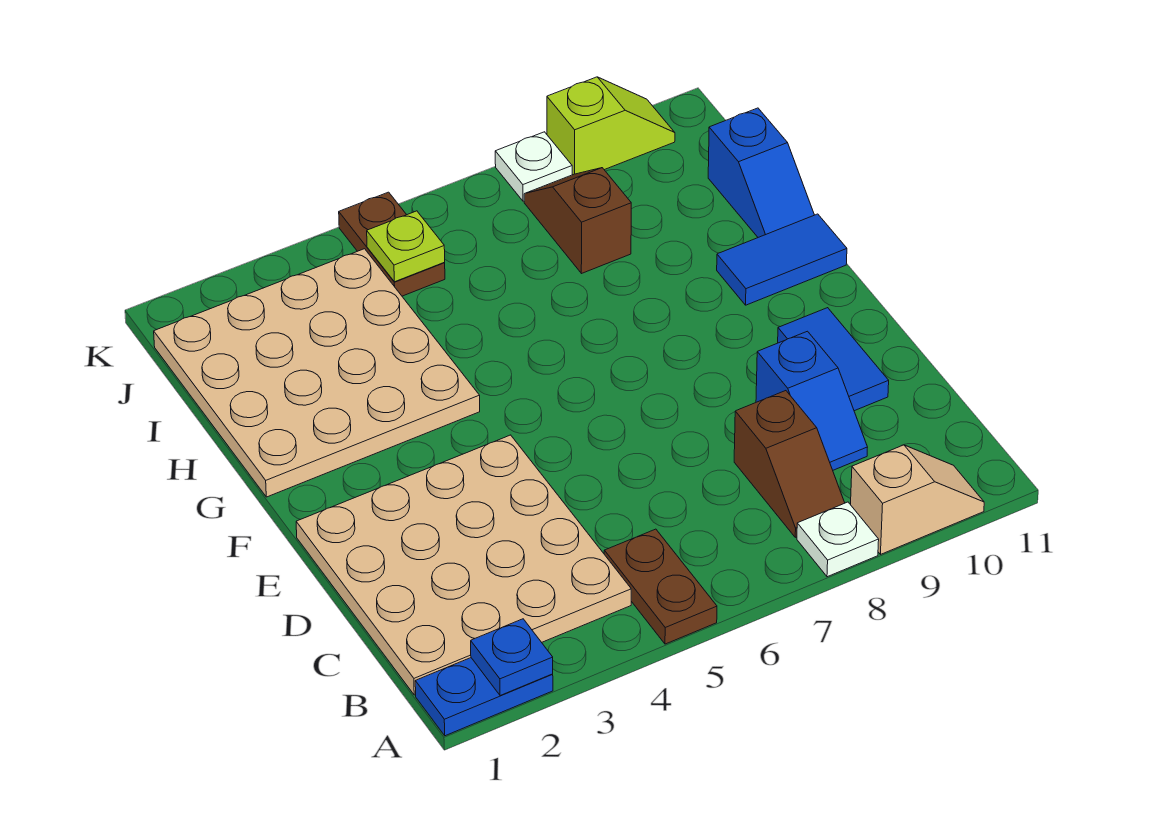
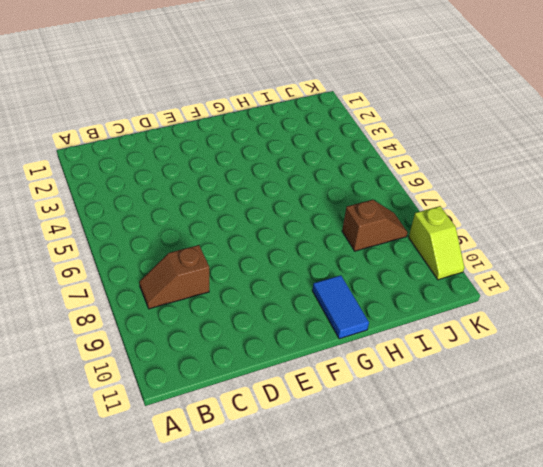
none -> blue 1x2 plate [415,658,553,736]
none -> brown 1x2 plate [604,529,717,644]
none -> white 1x1 plate [797,502,879,577]

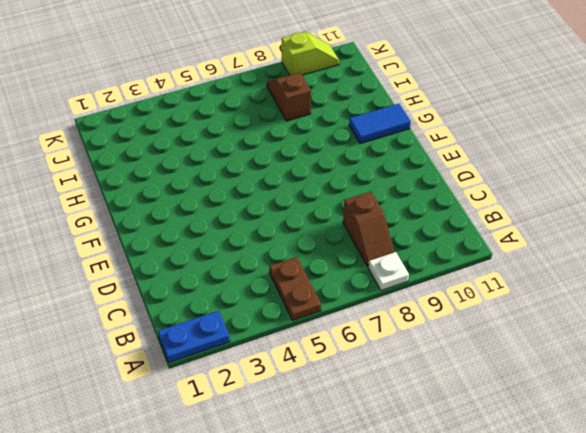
none -> tan 1x2 slope [851,445,984,554]
none -> tan 4x4 plate [296,435,631,695]
none -> blue 1x2 slope [756,331,868,470]

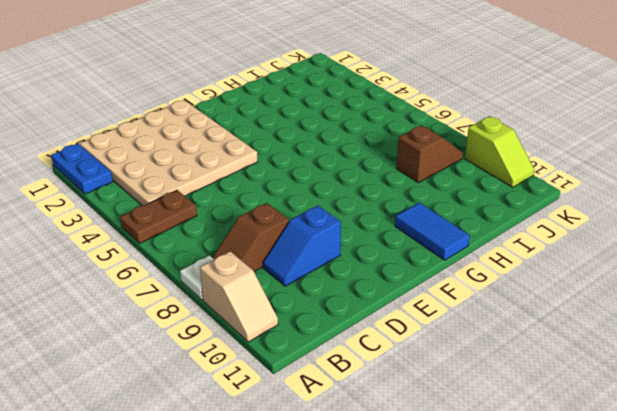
none -> blue 1x2 tile [778,308,889,411]
none -> tan 4x4 plate [154,249,480,497]
none -> blue 1x2 slope [708,108,814,237]

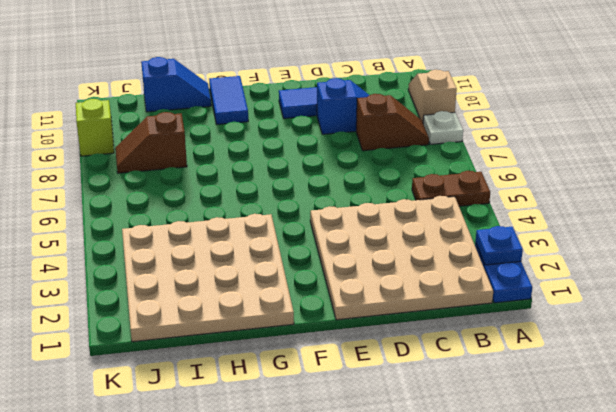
none -> brown 1x2 plate [339,192,445,296]
none -> white 1x1 plate [495,132,572,201]
none -> lime 1x1 plate [367,211,445,282]

